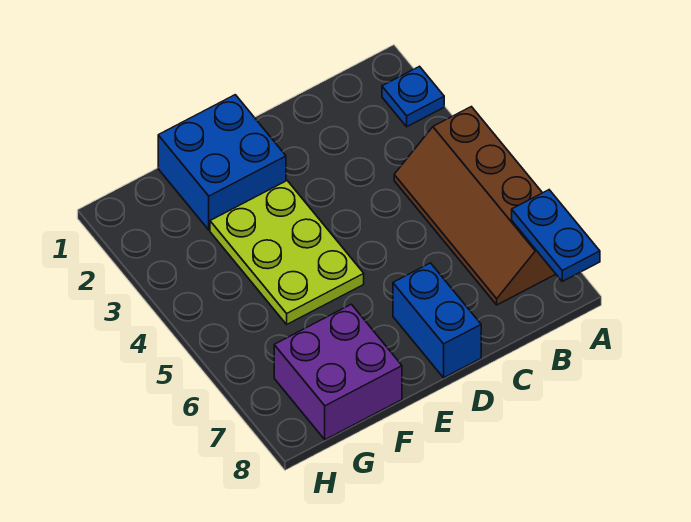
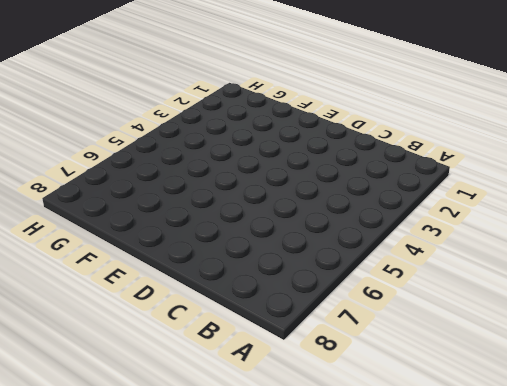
none -> blue 1x1 plate [382,66,444,127]
none -> brown 2x4 slope [394,107,555,305]

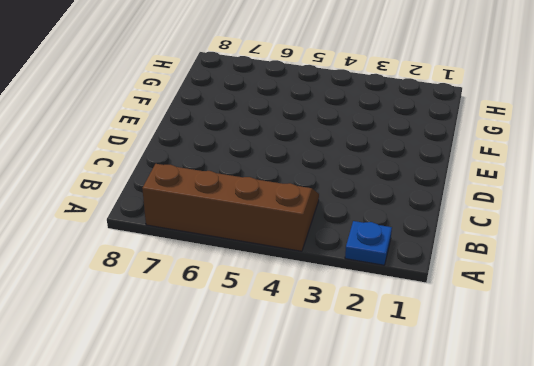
none -> blue 1x2 brick [393,263,481,378]
none -> blue 2x2 brick [158,95,286,230]

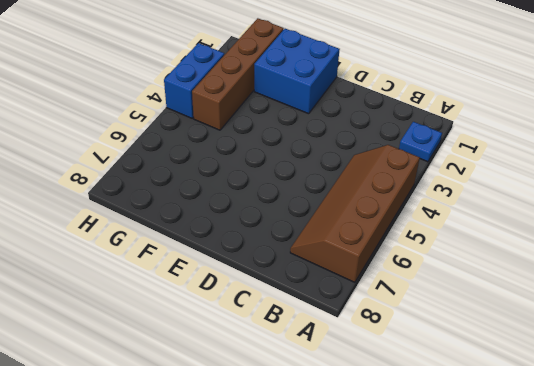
brown 1x4 brick [192,18,284,130] -> none
blue 1x2 brick [164,43,224,118] -> blue 1x2 brick moved to [393,263,481,378]
none -> lime 2x3 plate [210,181,364,324]
none -> purple 2x2 brick [274,304,402,440]

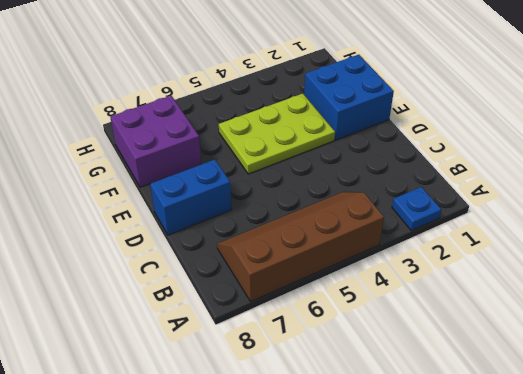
none -> blue 1x2 plate [512,190,600,281]

